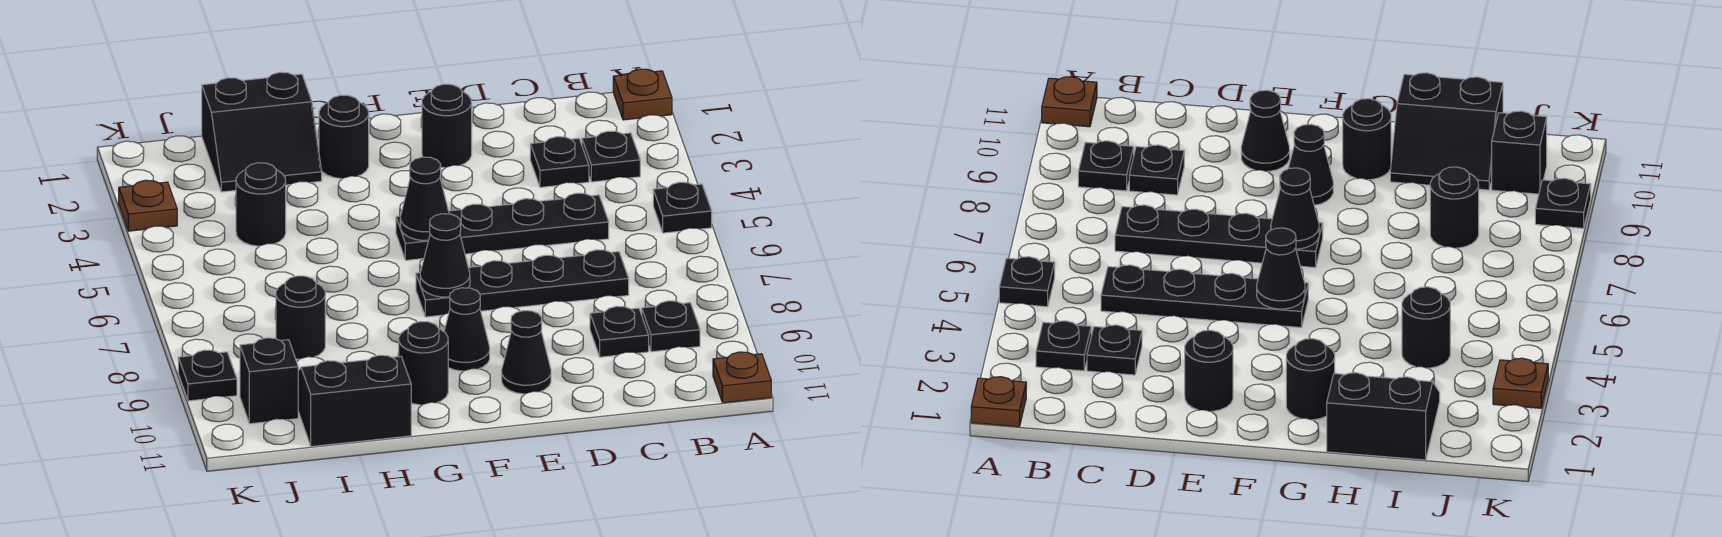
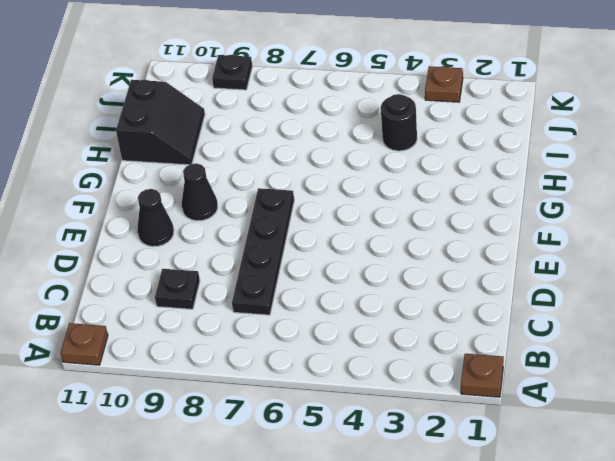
none -> black 1x1 plate [653,182,712,233]
none -> black 1x1 plate [582,131,640,182]
none -> black 1x1 plate [642,301,700,352]

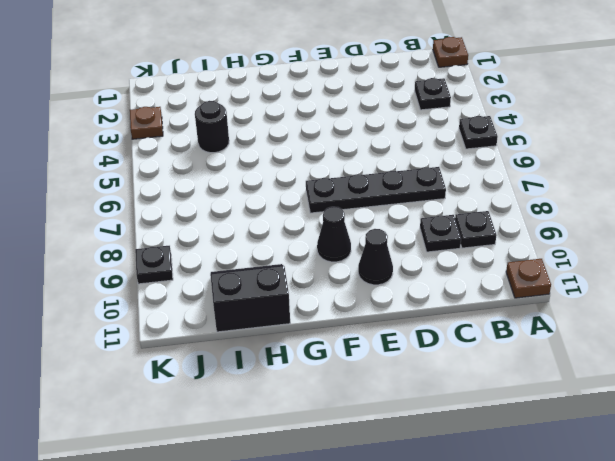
none -> black 1x1 plate [530,137,589,187]
none -> black 1x4 plate [396,193,609,260]
none -> black 1x1 round brick [422,84,472,168]

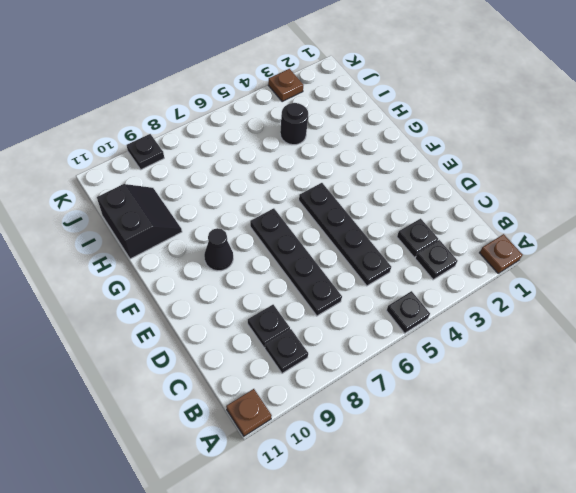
none -> black 1x1 round brick [422,84,472,168]
none -> black 1x1 cone [502,311,551,394]
none -> black 1x1 round brick [319,95,369,179]

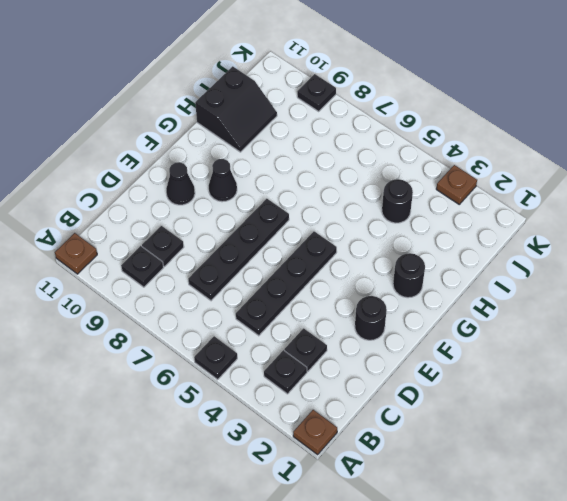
none -> black 1x1 round brick [399,322,448,405]
none -> black 2x2 slope [202,72,322,192]
none -> black 1x1 round brick [276,276,325,359]

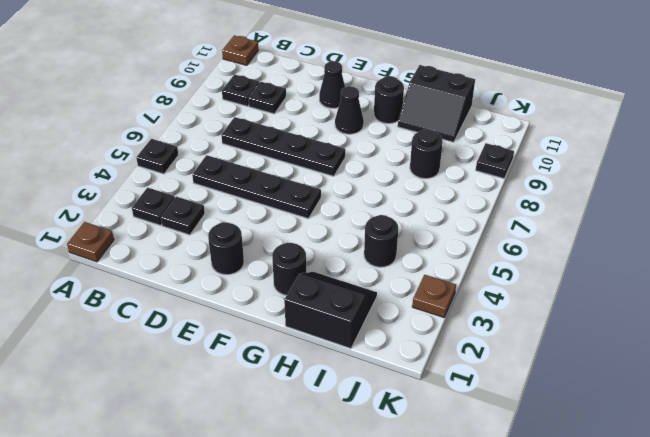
none -> black 1x1 brick [240,338,298,424]
none -> black 1x1 cone [400,157,449,240]
none -> black 1x1 cone [420,214,470,297]

